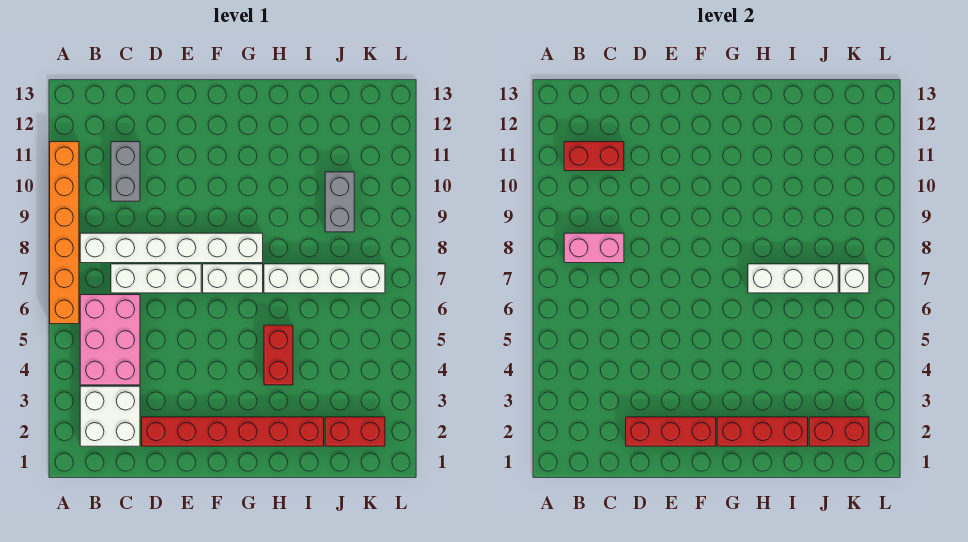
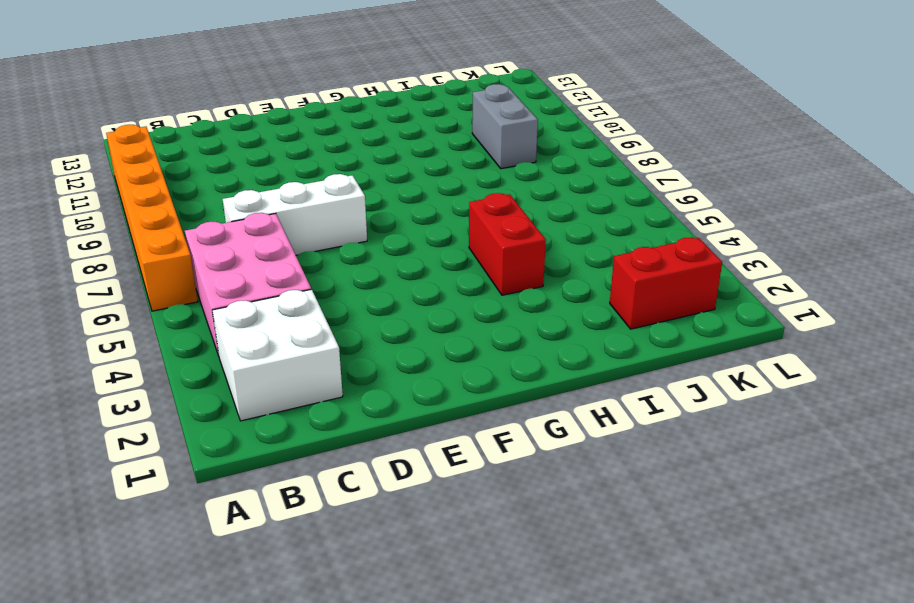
none -> white 1x6 brick [80,233,263,263]
none -> grey 1x2 brick [111,142,140,201]
none -> red 1x6 brick [142,417,324,446]

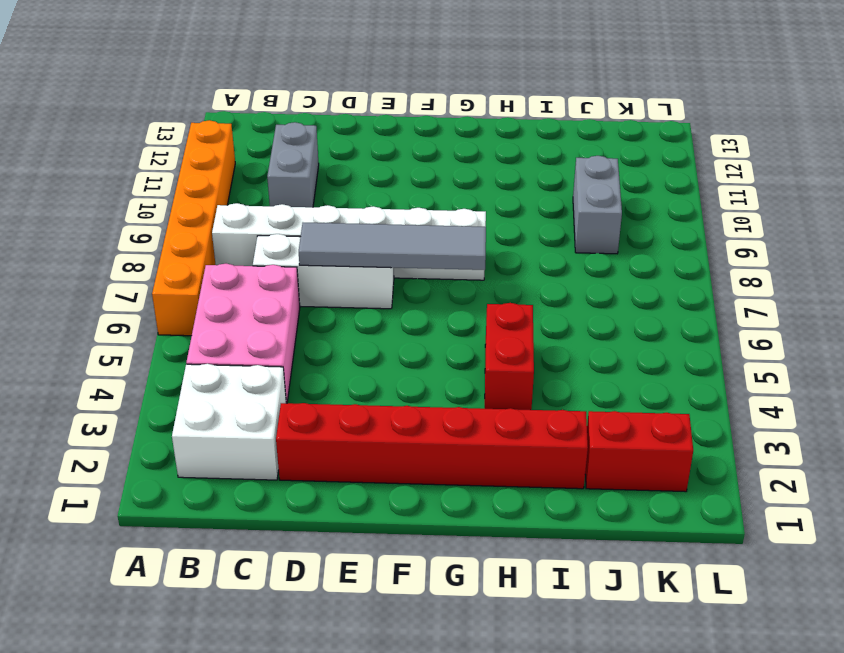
grey 1x4 tile [299,223,486,270] -> none
none -> white 1x2 brick [203,264,263,293]
none -> white 1x4 brick [264,264,385,293]
none -> pink 1x2 brick [564,233,624,263]

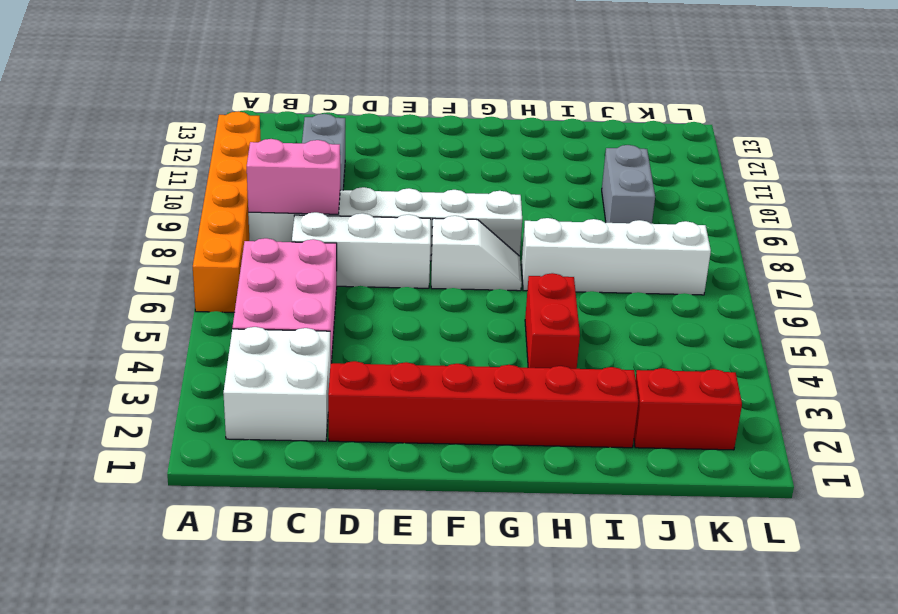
white 1x2 slope [431,216,522,291] -> white 1x2 brick [203,264,263,293]
none -> red 1x2 brick [564,142,624,171]
none -> red 1x3 brick [626,417,716,446]
none -> red 1x3 brick [717,417,808,446]

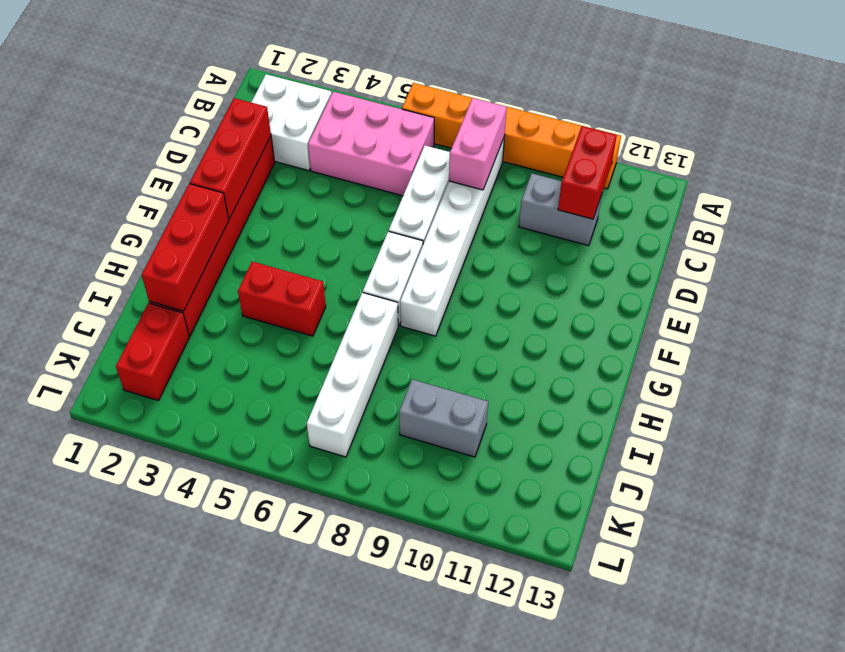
none -> white 1x3 brick [748,264,838,293]
none -> red 1x2 brick [809,417,869,446]
none -> white 1x1 brick [840,264,869,293]

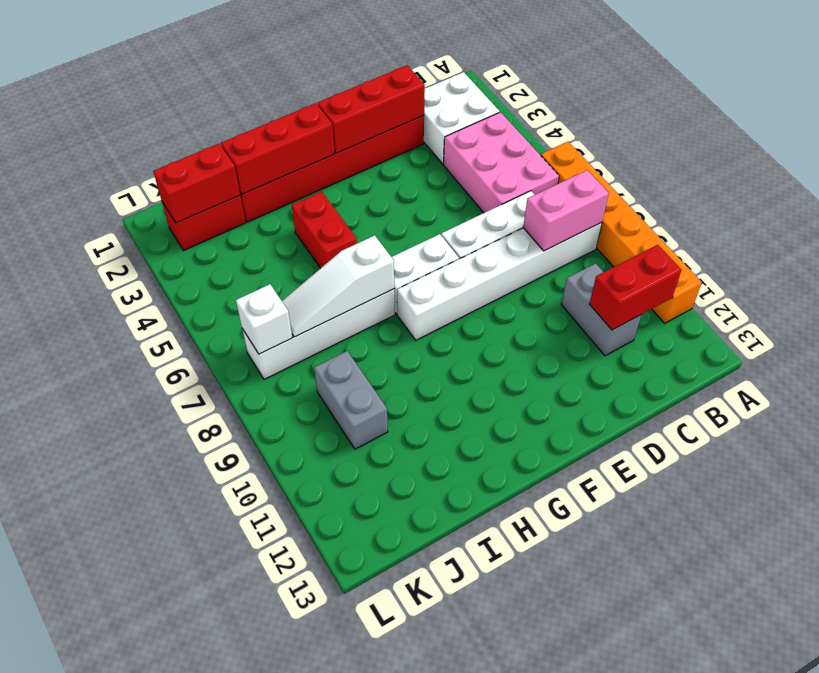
white 1x3 slope [282,235,394,337] -> white 1x3 brick [748,264,838,293]

